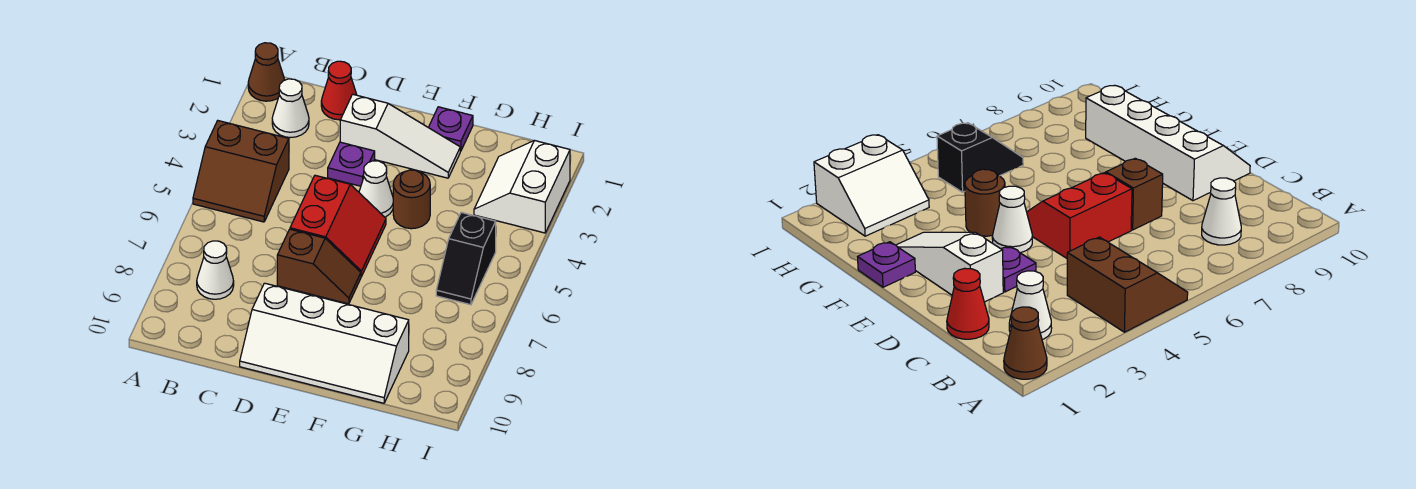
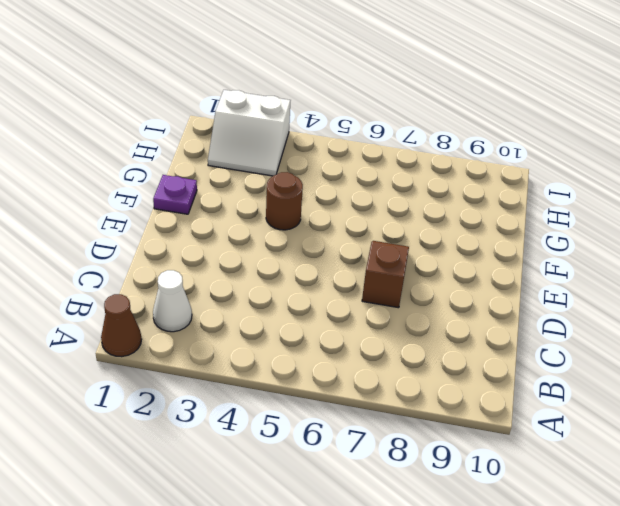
none -> brown 2x2 slope [193,121,289,222]
none -> white 1x1 cone [197,241,234,299]
none -> red 1x1 cone [321,61,357,120]

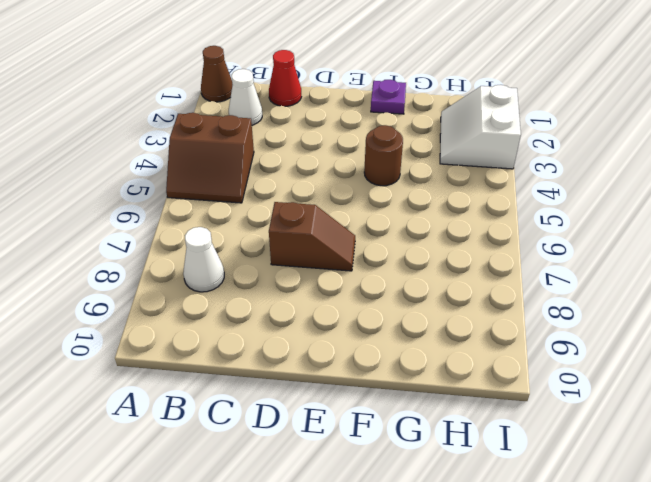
none -> white 1x3 slope [340,94,460,178]
none -> purple 1x1 plate [328,142,375,186]
none -> red 2x2 slope [290,175,386,277]

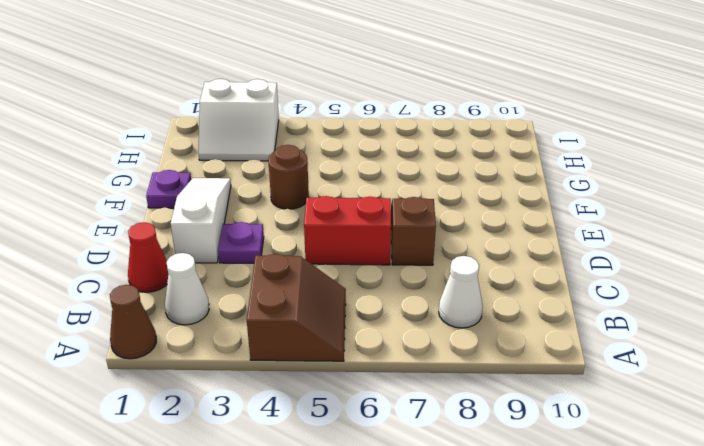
none -> white 2x4 slope [240,283,409,403]
none -> white 1x1 cone [359,161,393,217]
none -> black 1x2 slope [436,212,496,305]

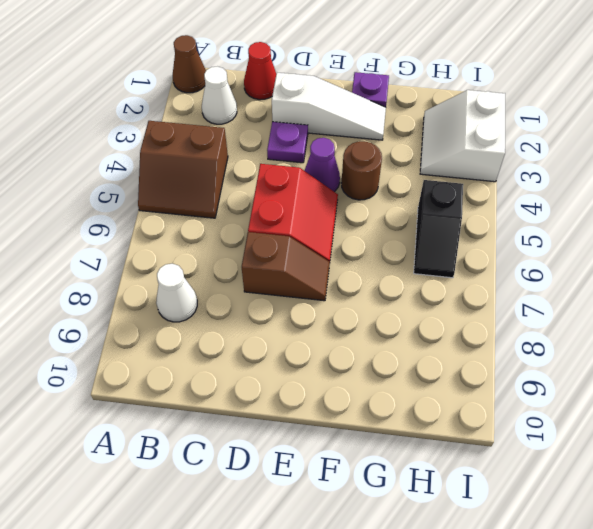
purple 1x1 cone [304,138,340,192] -> white 1x1 cone [359,161,393,217]
none -> white 2x4 slope [240,283,409,403]

